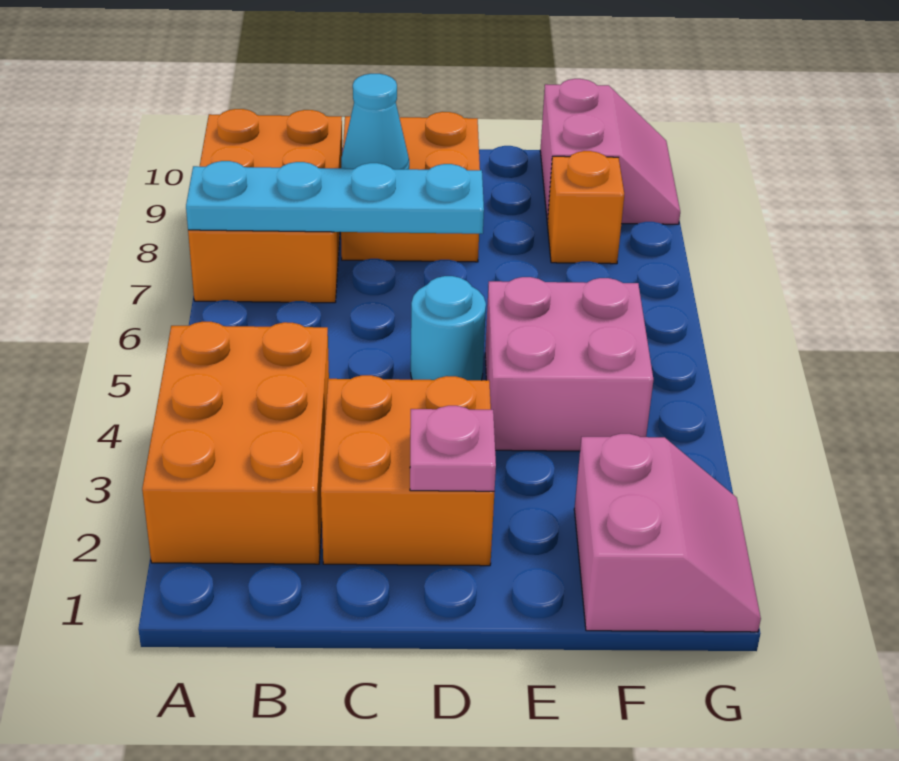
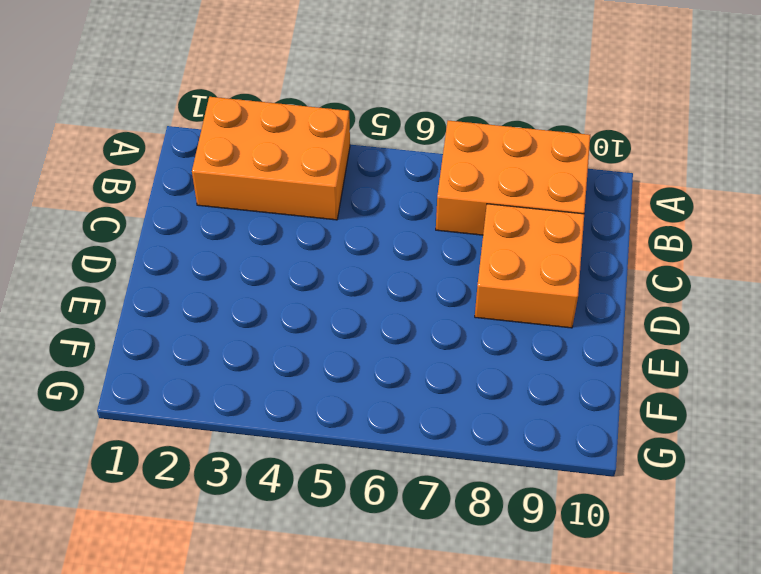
none -> orange 2x2 brick [321,375,494,566]
none -> cyan 1x1 round brick [411,276,486,380]
none -> pink 2x2 brick [485,277,653,451]

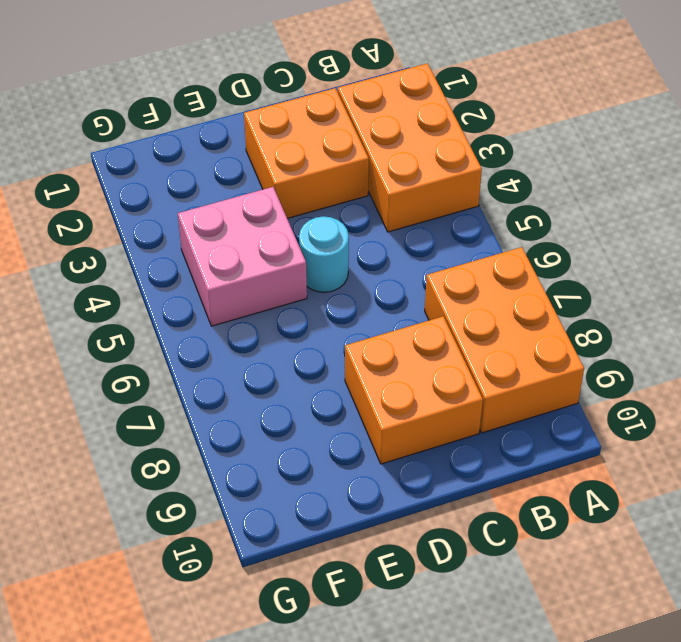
none -> pink 2x2 slope [574,434,761,632]
none -> orange 1x1 brick [547,151,624,264]
none -> pink 2x2 slope [540,79,680,224]

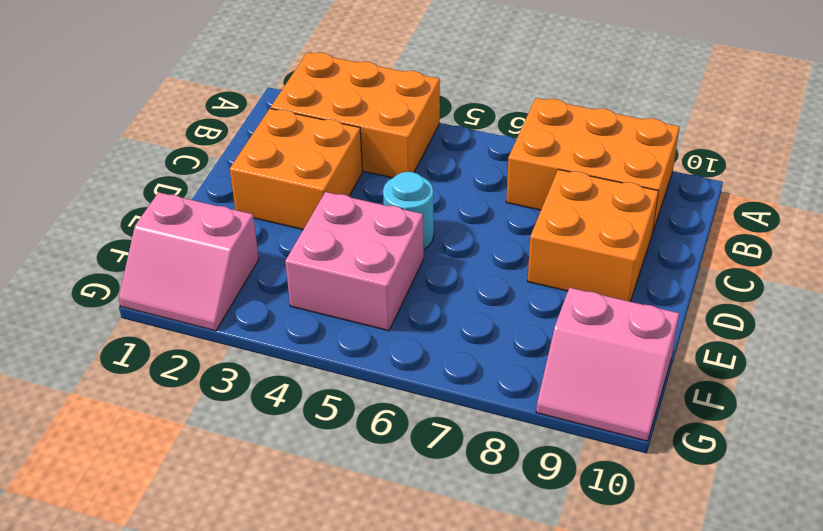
none -> orange 1x1 brick [547,151,624,264]
none -> cyan 1x4 plate [186,161,484,234]
none -> cyan 1x1 cone [341,74,409,169]

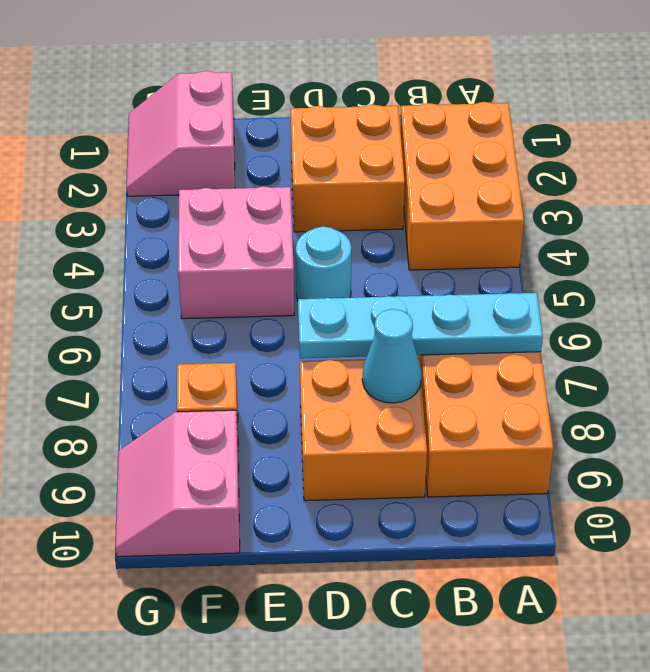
none -> pink 1x1 plate [410,406,496,491]

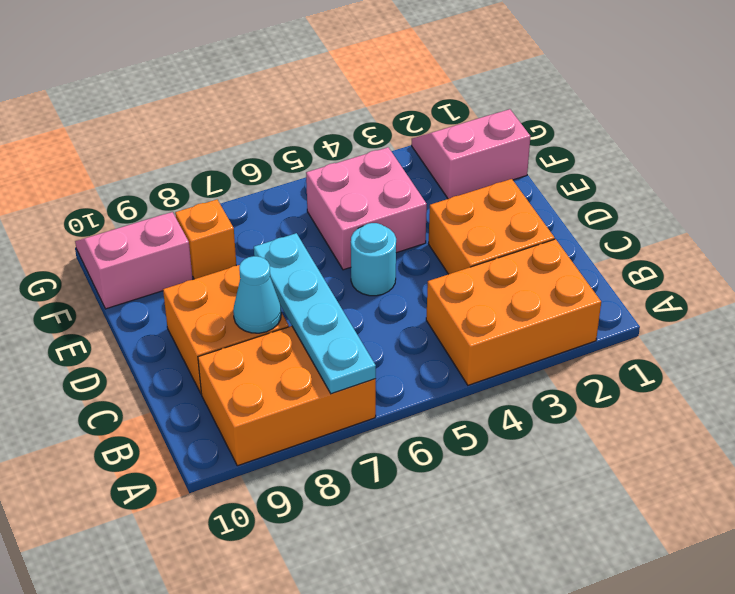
none -> pink 1x1 plate [410,406,496,491]

